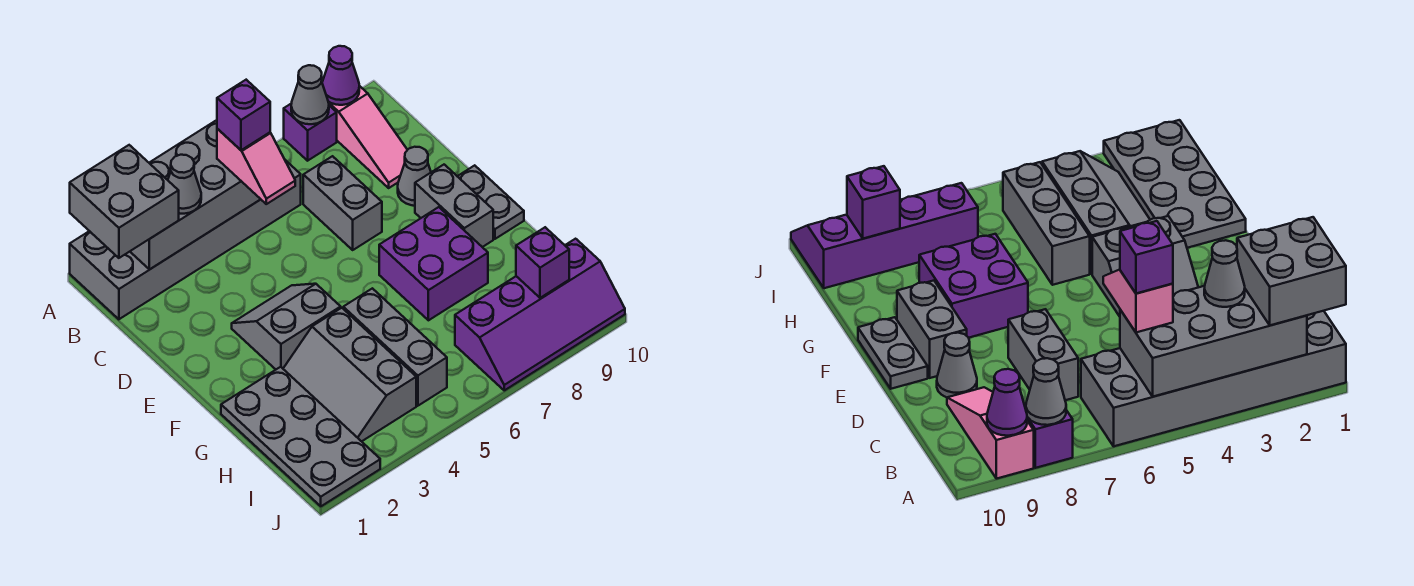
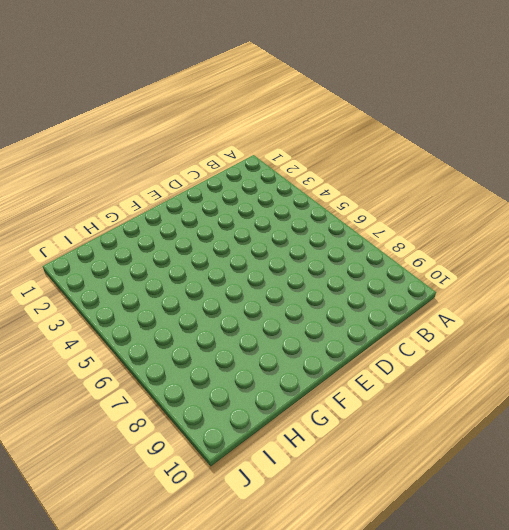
none -> grey 2x6 brick [70,160,301,319]
none -> purple 1x1 brick [284,103,337,161]
none -> pink 1x3 slope [329,86,407,188]

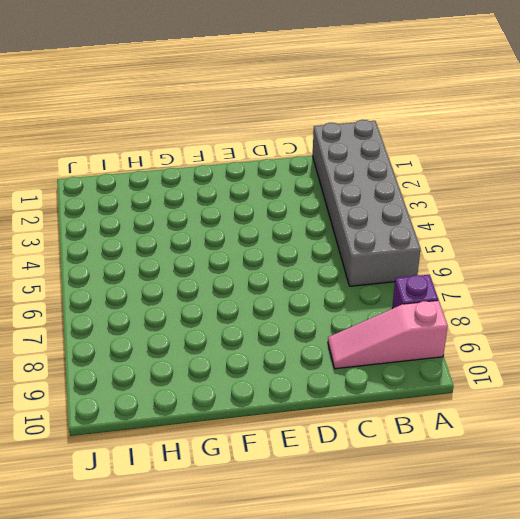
none -> grey 1x2 brick [303,156,382,250]
none -> grey 1x1 cone [398,147,431,206]
none -> grey 2x2 slope [232,284,341,369]

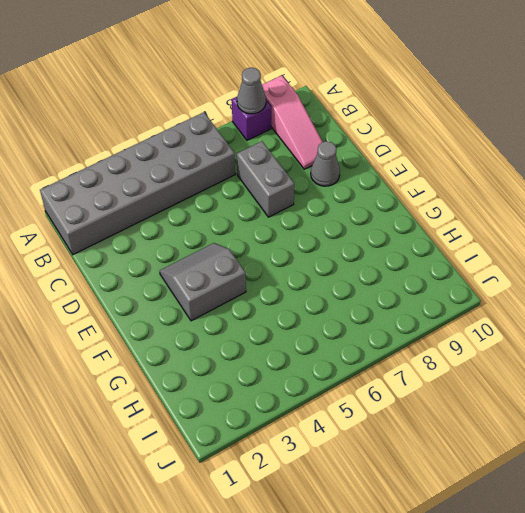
none -> grey 1x2 brick [415,165,493,247]
none -> grey 1x2 plate [457,165,524,239]
none -> purple 2x2 brick [379,207,488,320]

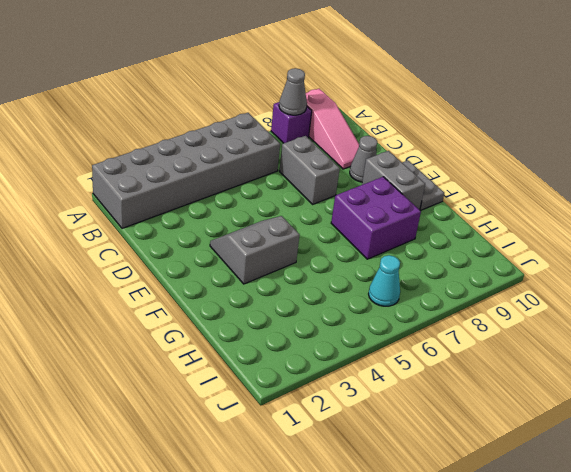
cyan 1x1 cone [369,255,400,306] -> none
none -> grey 2x4 plate [221,367,380,506]
none -> grey 2x3 slope [283,308,416,441]
none -> grey 1x3 brick [343,288,447,406]

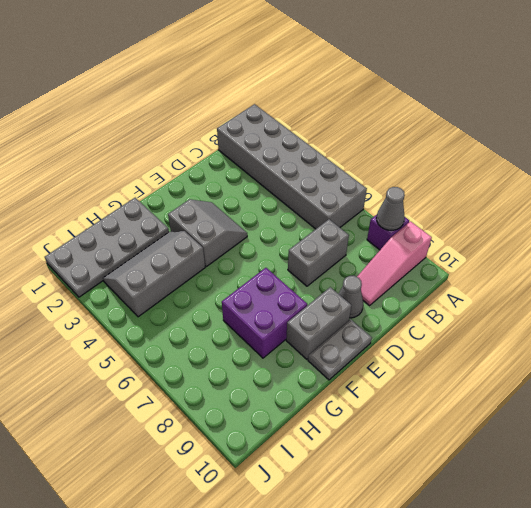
none -> grey 1x3 brick [343,288,447,406]
none -> purple 2x4 slope [455,239,625,390]
none -> grey 2x4 brick [130,120,260,269]

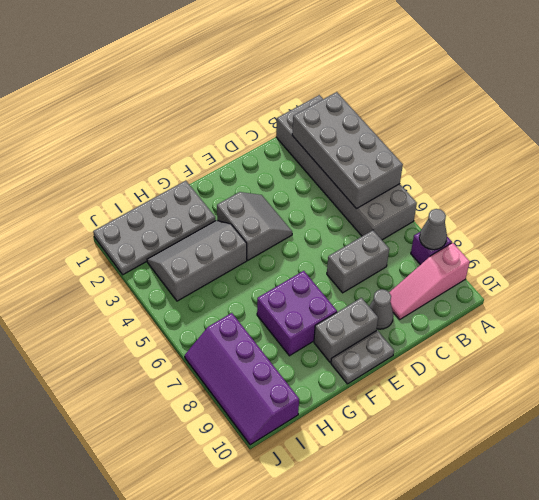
none -> grey 1x3 brick [343,288,447,406]
none -> purple 1x1 cone [322,46,359,105]
none -> purple 1x1 brick [516,227,569,298]

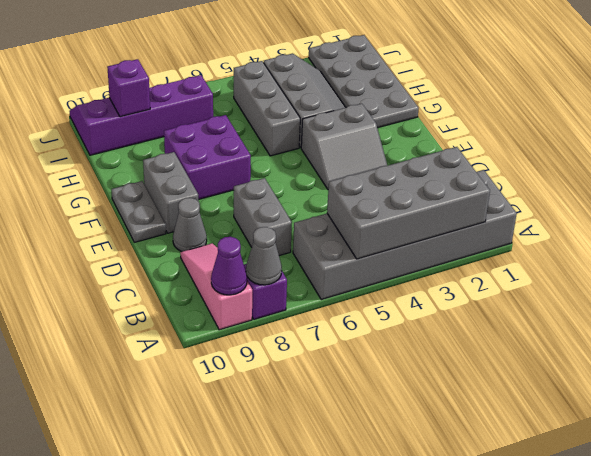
none -> grey 2x2 brick [70,145,179,258]
none -> grey 1x1 cone [168,155,201,214]
none -> pink 1x2 slope [217,129,295,204]

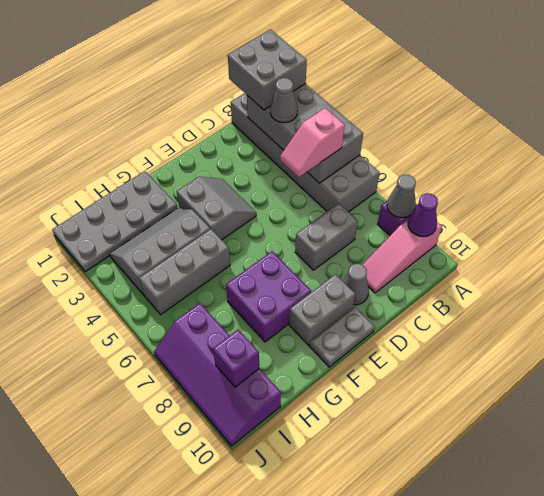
none -> purple 1x1 brick [217,80,270,150]

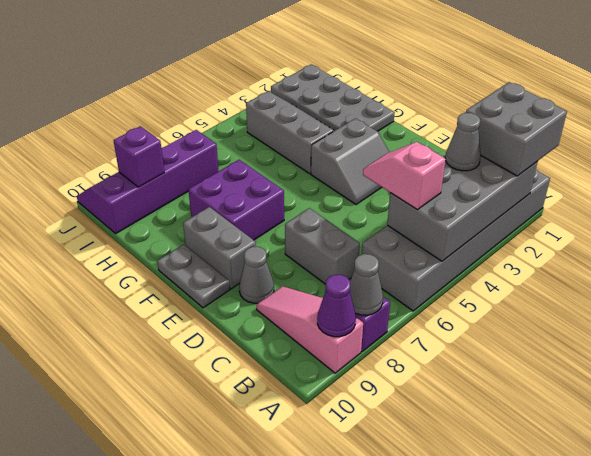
none -> grey 1x3 brick [343,288,447,406]
none -> purple 1x1 brick [217,80,270,150]

